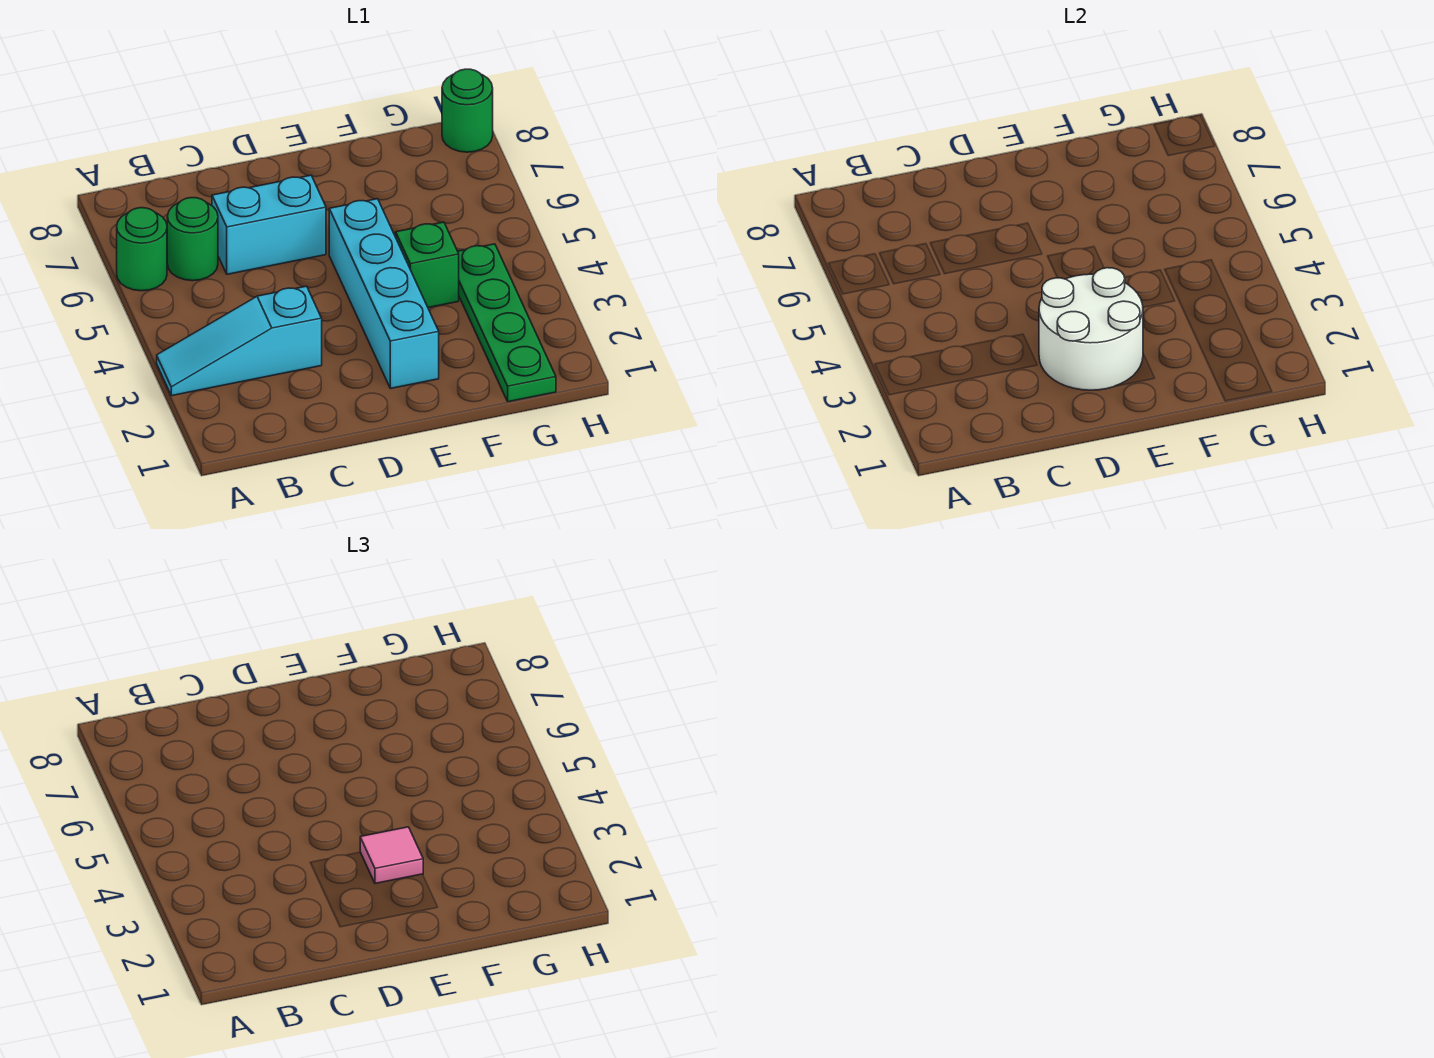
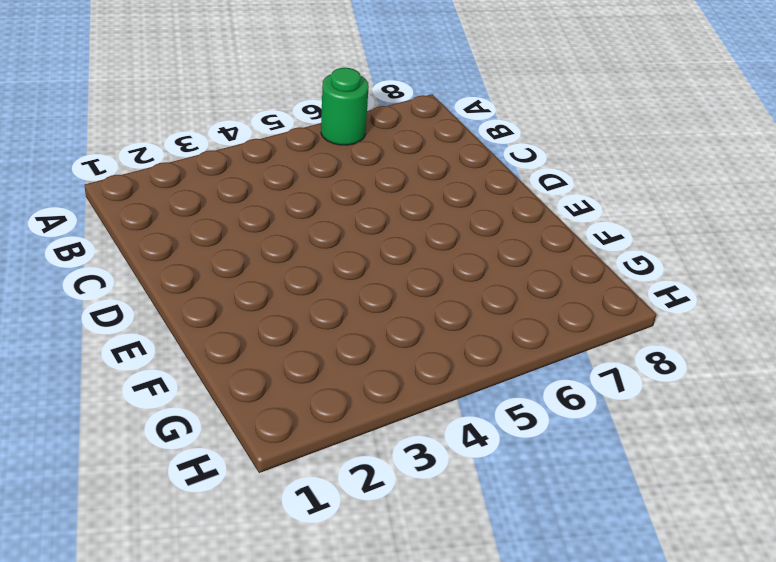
none -> cyan 1x3 slope [157,286,322,396]
none -> green 1x1 round brick [167,198,218,281]

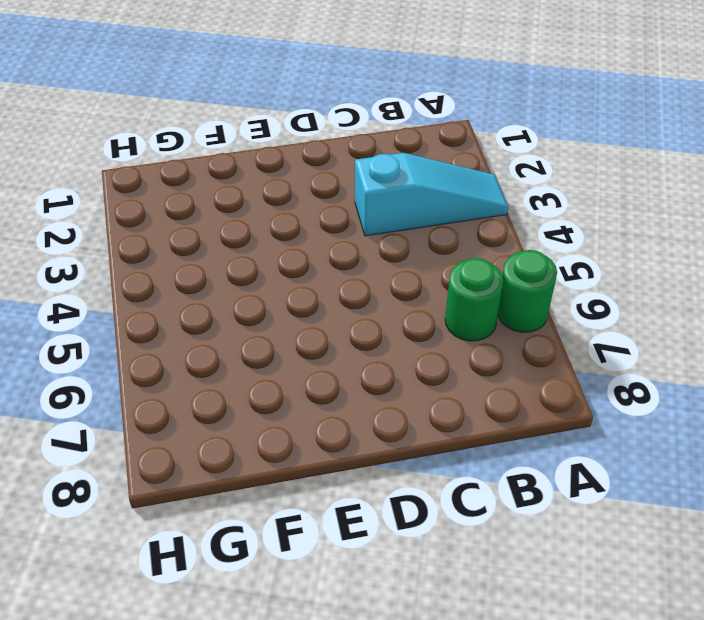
none -> cyan 1x2 brick [212,175,326,274]
none -> cyan 1x4 brick [329,199,439,389]

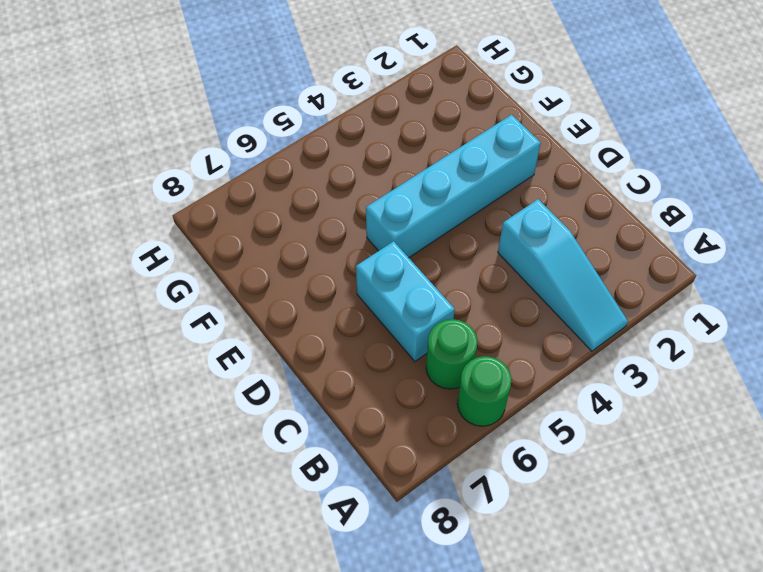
none -> green 1x1 brick [396,222,459,308]
none -> green 1x4 plate [458,244,556,402]

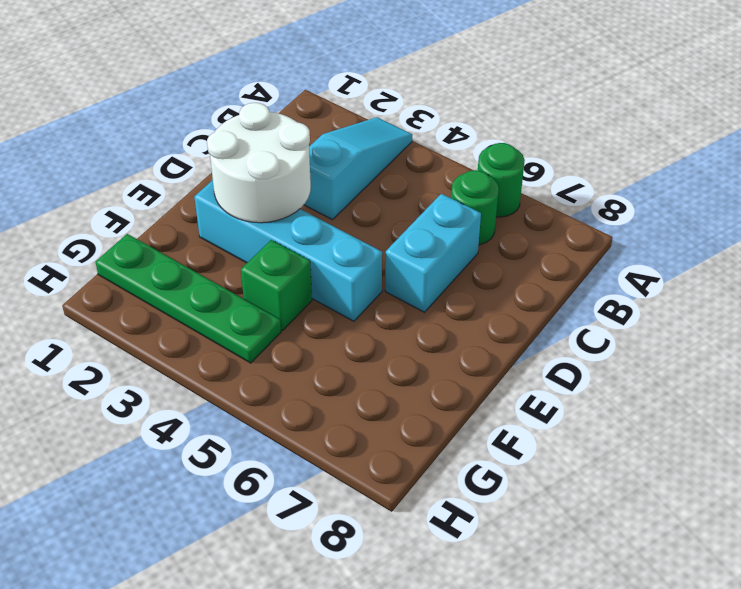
none -> green 1x1 round brick [442,69,493,152]
none -> pink 1x1 tile [360,827,423,883]

